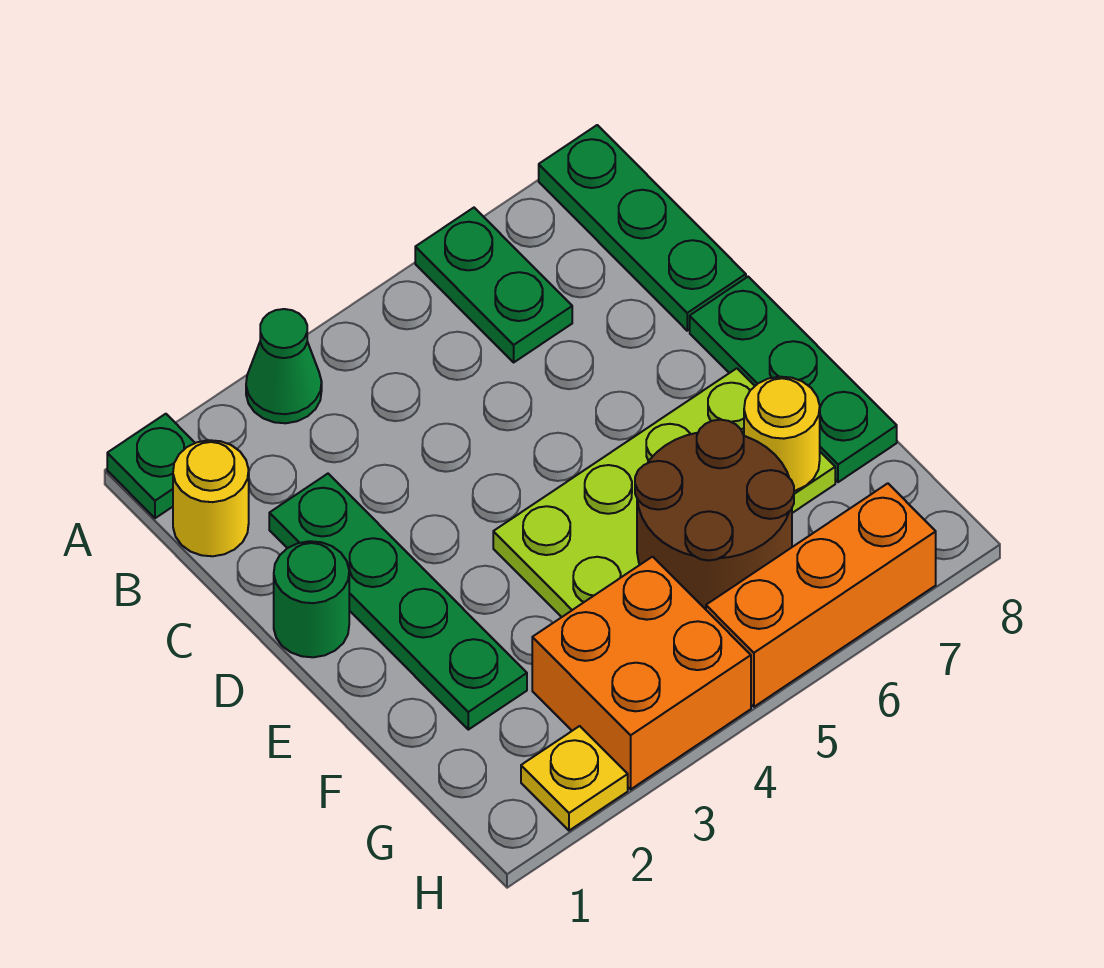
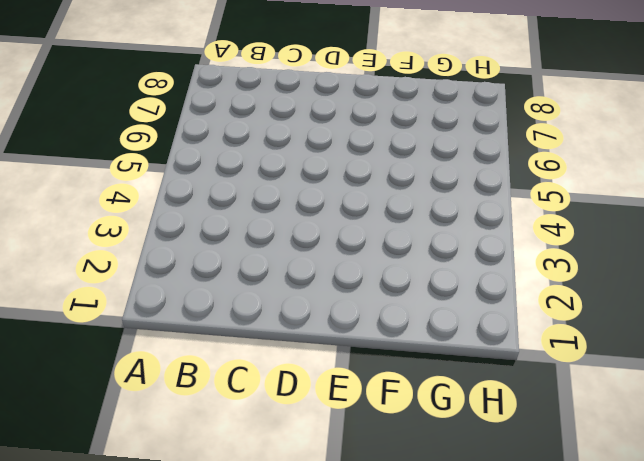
none -> green 1x1 plate [107,414,195,518]
none -> green 1x1 cone [246,309,322,423]
none -> green 1x2 plate [415,208,572,362]

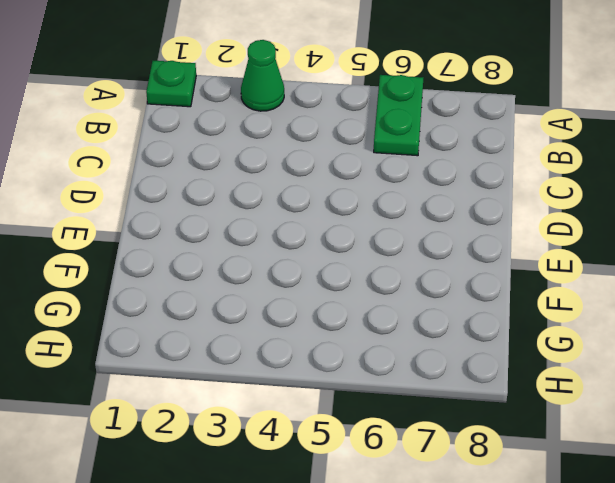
none -> green 1x3 plate [539,125,746,331]
none -> yellow 1x1 round brick [173,440,249,556]
none -> green 1x4 plate [269,474,527,730]

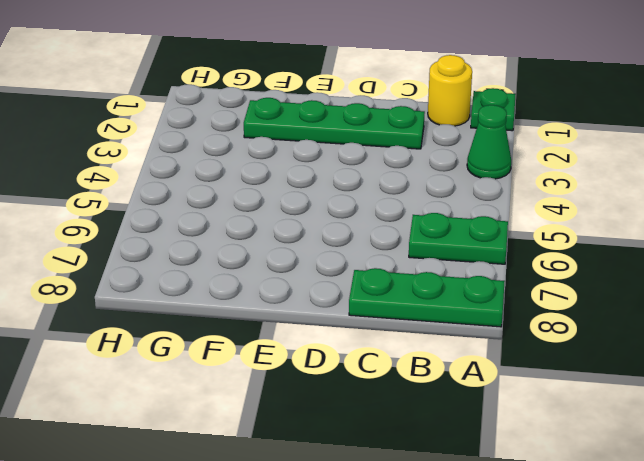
none -> green 1x1 round brick [274,541,349,657]
none -> green 1x3 plate [690,277,897,482]
none -> lime 2x4 plate [493,368,835,617]

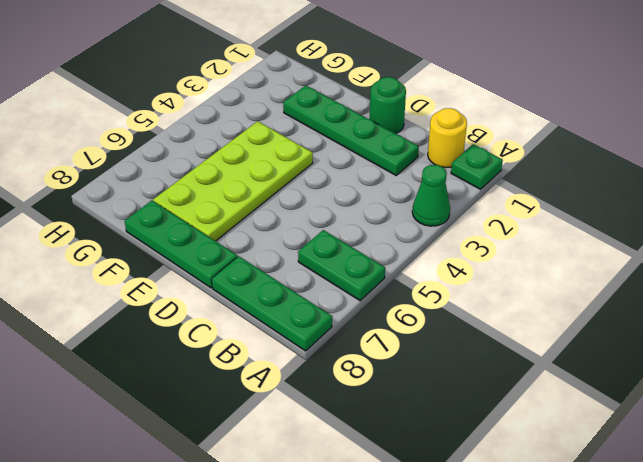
none -> orange 2x2 brick [532,557,751,789]
none -> yellow 1x1 plate [521,726,628,831]
none -> orange 1x3 brick [706,483,936,707]

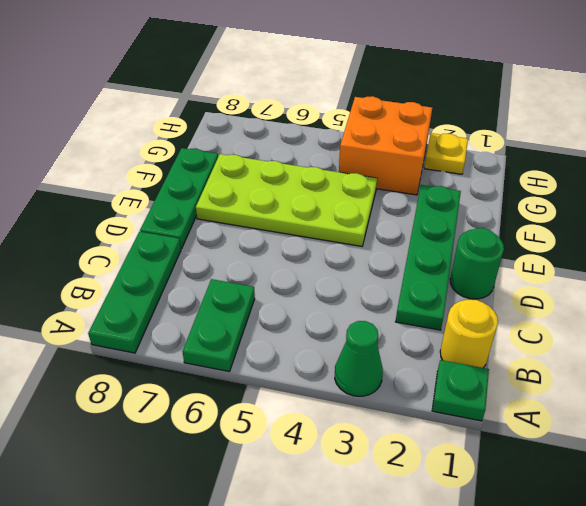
none -> orange 1x3 brick [706,483,936,707]
none -> brown 2x2 round brick [635,420,794,609]
none -> yellow 1x1 round brick [744,377,820,491]

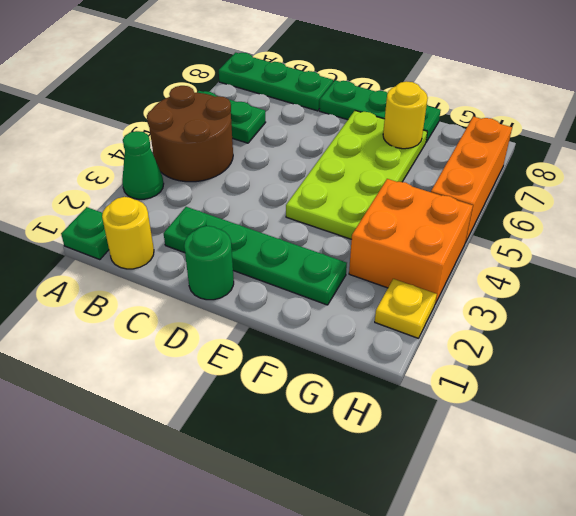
brown 2x2 round brick [147,86,233,182] -> brown 2x2 round brick moved to [635,420,794,609]

